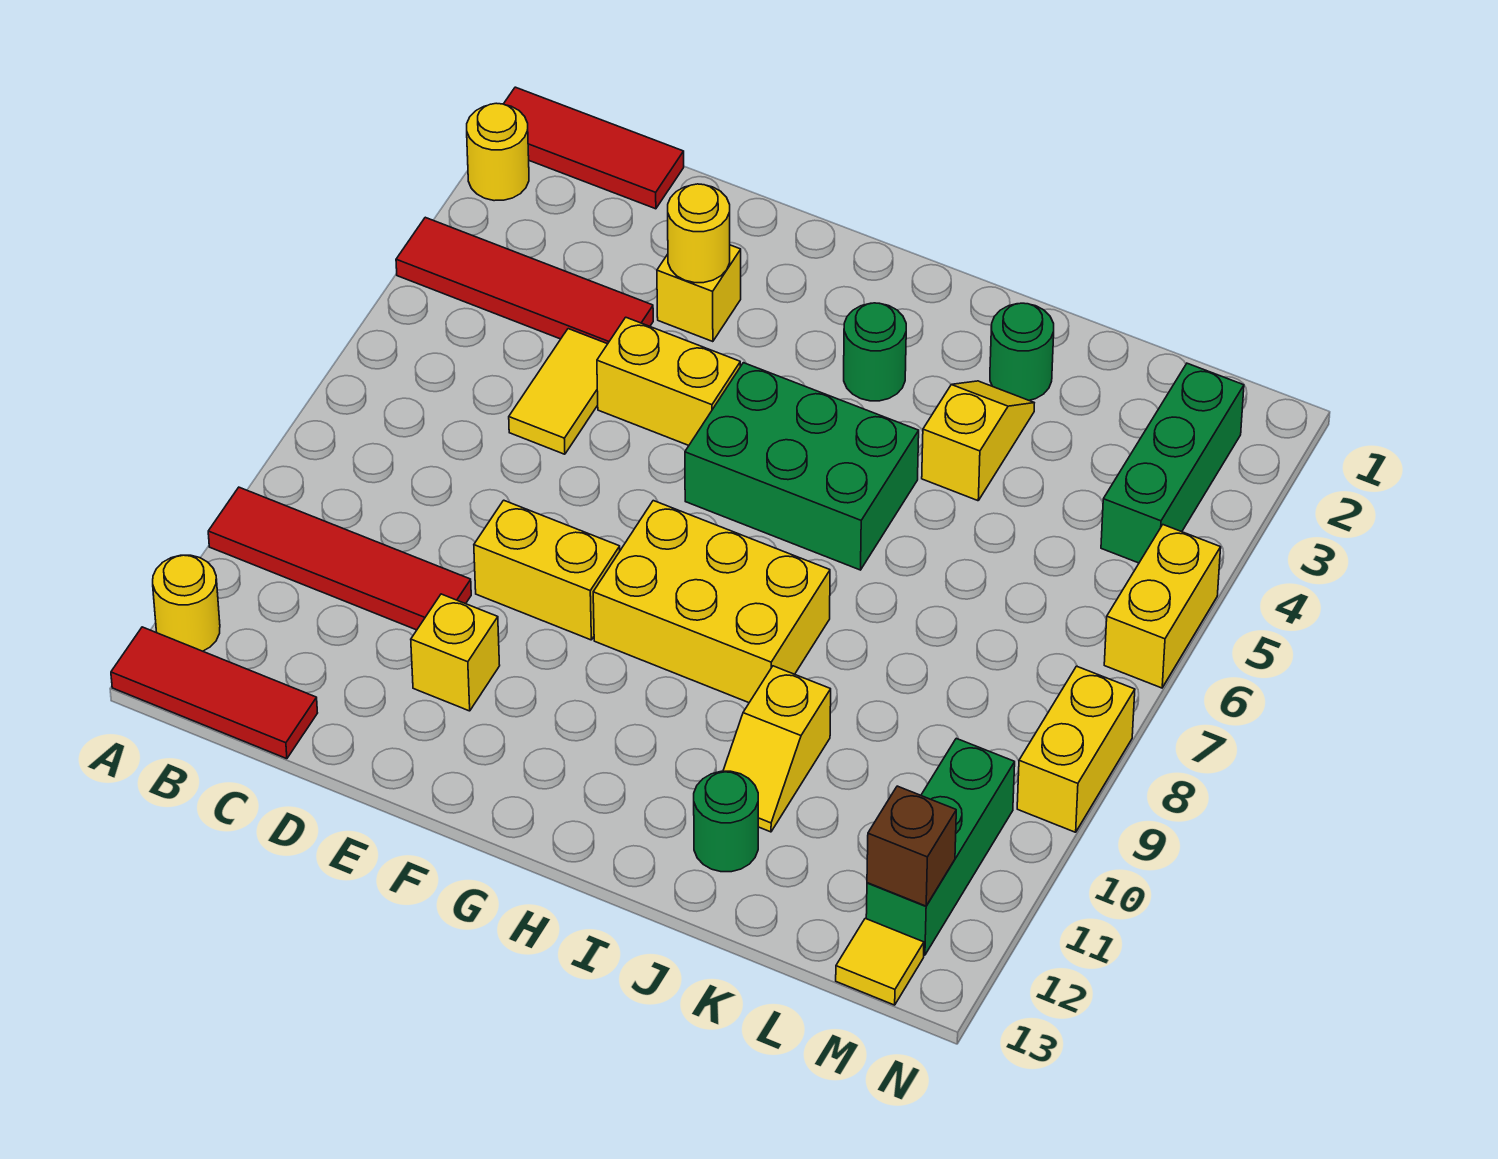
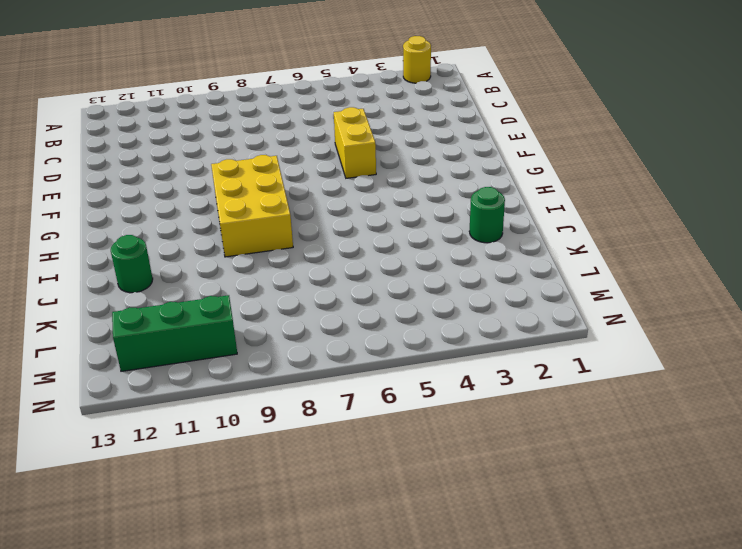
none -> red 1x3 tile [504,87,684,209]
none -> red 1x4 tile [396,217,653,344]
none -> red 1x4 tile [208,487,471,630]

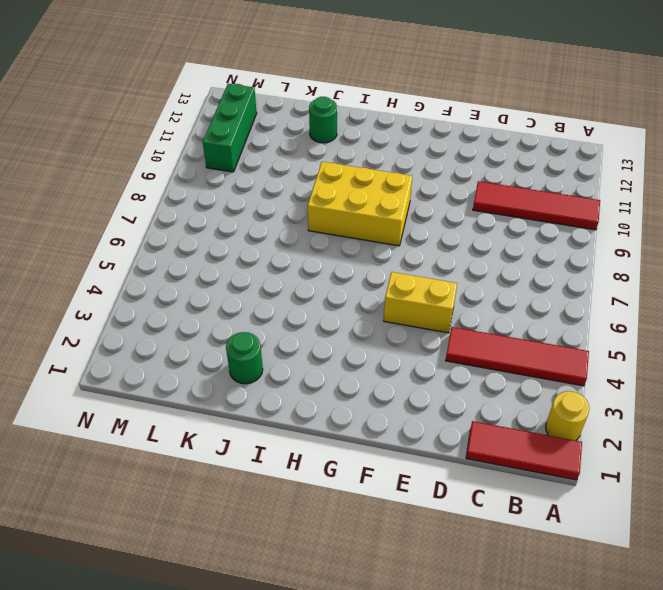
none -> yellow 1x1 round brick [153,555,220,651]
none -> red 1x3 tile [111,627,317,759]
none -> yellow 1x2 tile [509,329,607,454]

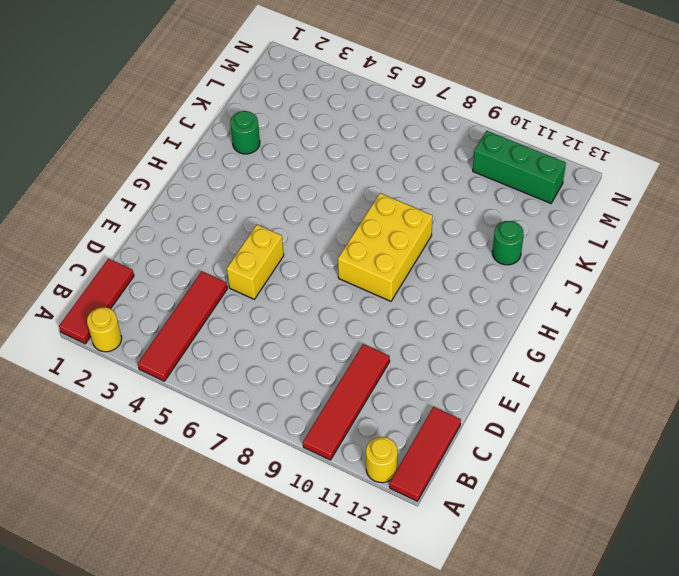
none -> yellow 1x2 tile [509,329,607,454]
none -> yellow 1x1 brick [657,245,741,342]
none -> yellow 1x2 brick [474,500,620,640]

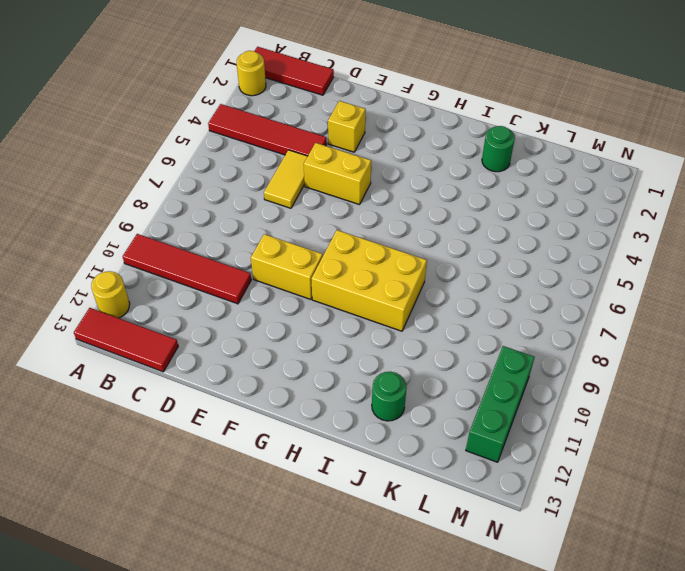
none -> yellow 1x1 brick [411,594,500,711]
none -> green 2x3 brick [685,363,919,570]
none -> green 1x1 round brick [844,303,906,401]

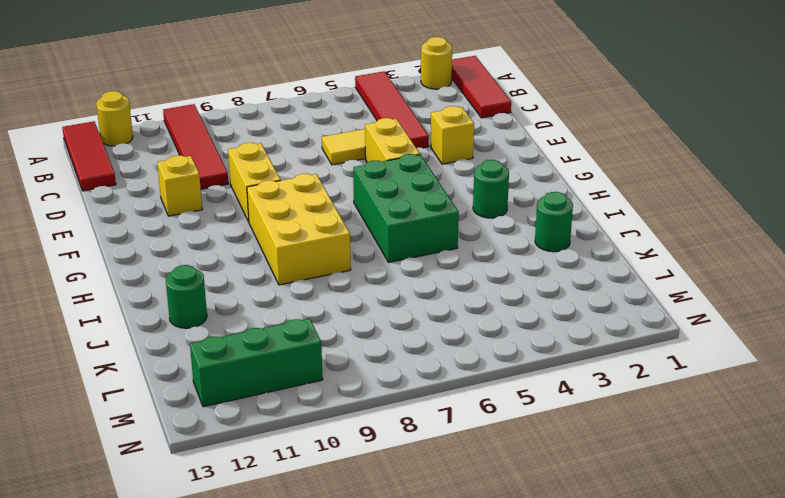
none -> yellow 1x2 slope [922,381,1034,501]
none -> yellow 1x2 slope [723,666,831,832]
none -> green 1x3 brick [1101,363,1244,563]

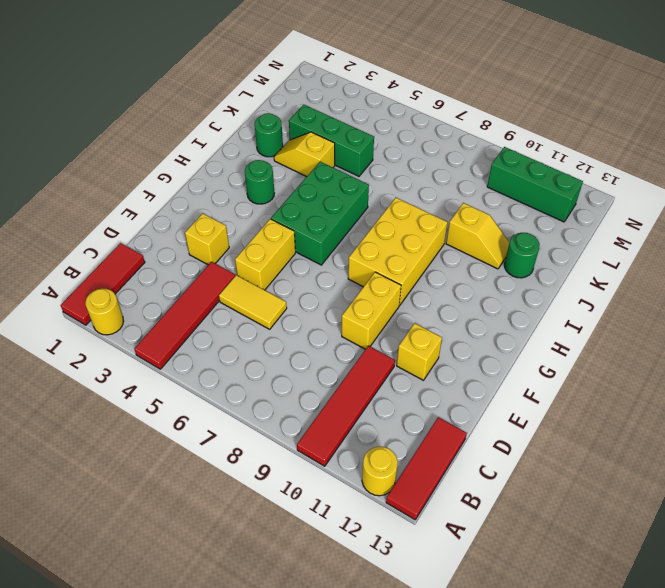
green 1x3 brick [289,105,374,176] -> green 1x3 brick moved to [1101,363,1244,563]
none -> yellow 1x1 tile [836,918,924,1005]
none -> yellow 1x2 brick [1104,525,1221,688]
none -> yellow 1x2 brick [1017,666,1135,832]

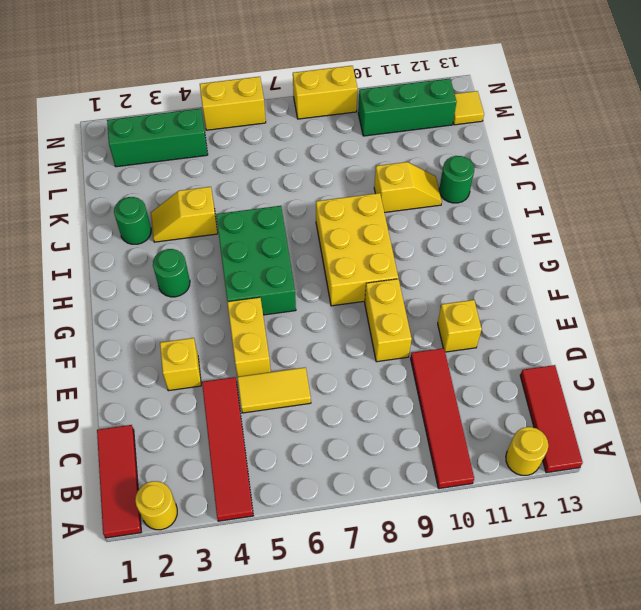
none -> yellow 1x1 round brick [668,184,730,283]
none -> brown 1x1 brick [867,786,956,906]

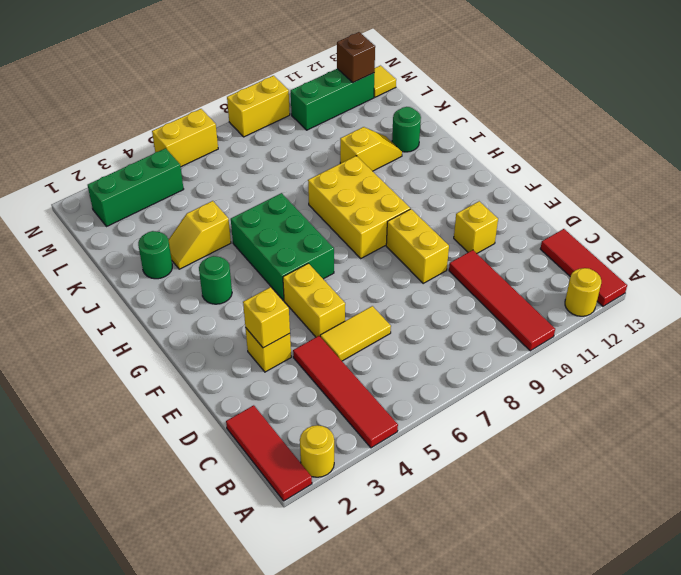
yellow 1x1 brick [243,287,290,348] -> yellow 1x1 round brick [668,184,730,283]

